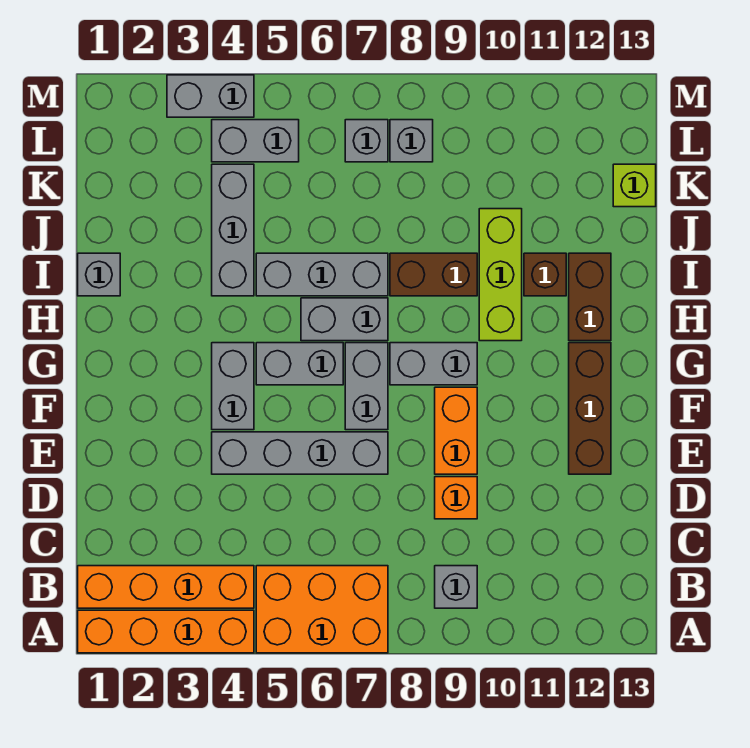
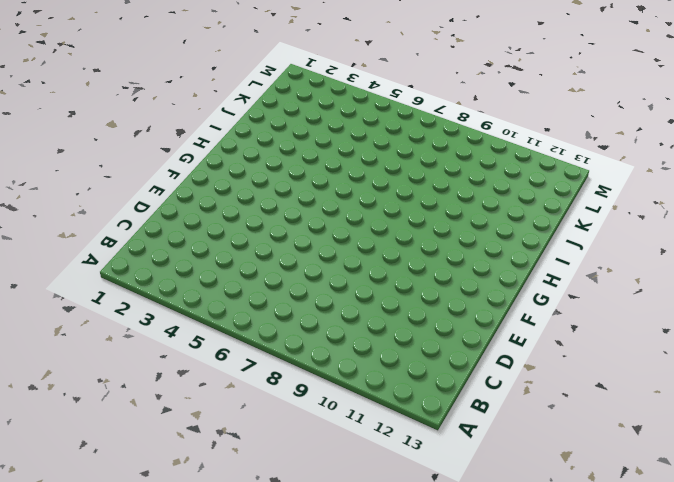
none -> orange 1x4 brick [78,610,254,653]
none -> orange 2x3 brick [256,566,388,653]
none -> orange 1x4 brick [78,566,254,608]

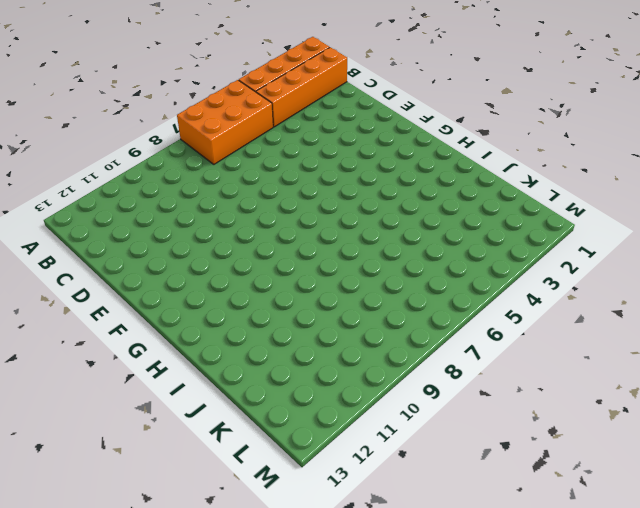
none -> grey 1x1 brick [435,566,477,608]
none -> orange 1x1 brick [435,477,477,519]
none -> grey 1x4 brick [212,432,388,474]

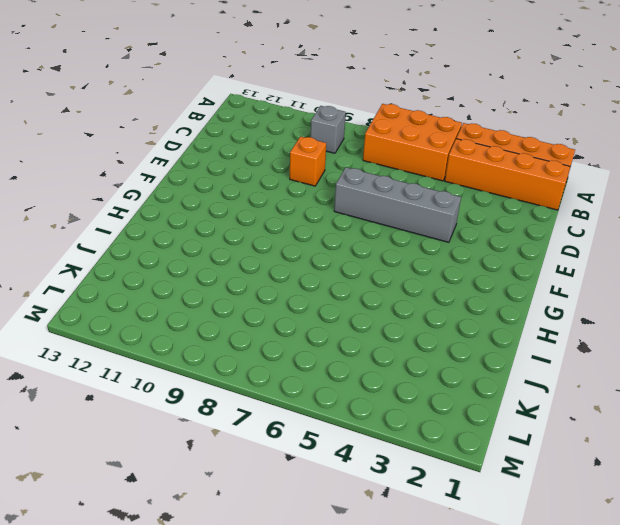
none -> orange 1x2 brick [435,387,477,474]
none -> brown 1x3 brick [569,343,611,474]
none -> grey 1x2 brick [212,343,254,430]

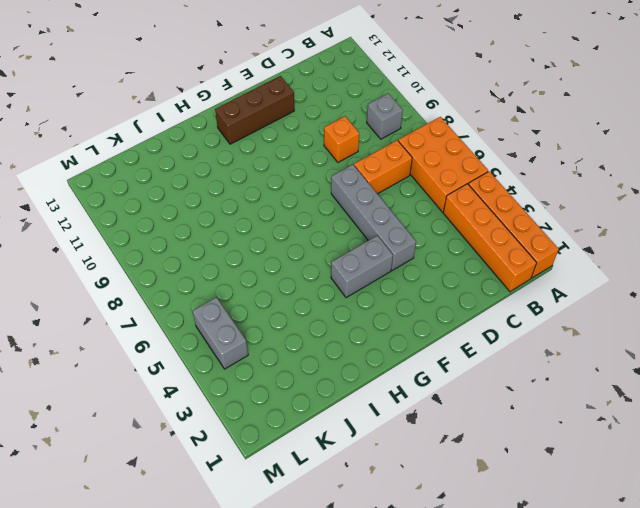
orange 1x2 brick [354,140,412,194] -> orange 1x2 brick moved to [435,387,477,474]
none -> grey 1x2 brick [345,343,388,430]
none -> grey 1x2 brick [256,343,343,385]
none -> grey 1x2 brick [390,343,477,385]

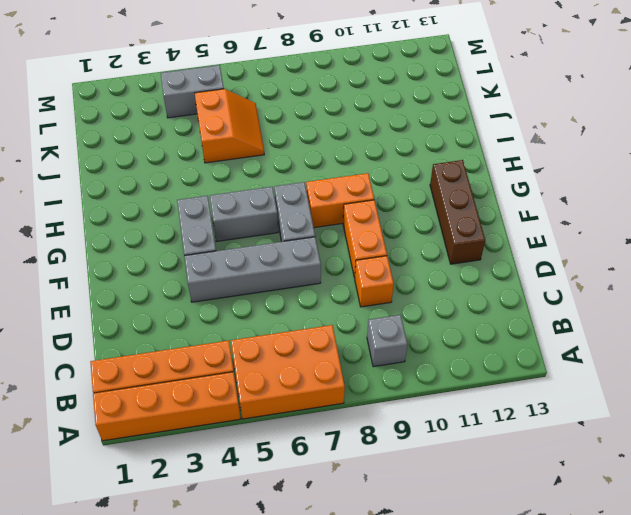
orange 1x2 brick [306,173,374,228] -> grey 1x2 brick [390,343,477,385]
orange 2x2 slope [195,89,264,163] -> none
none -> grey 1x2 brick [301,298,388,341]
none -> lime 1x3 brick [479,209,522,341]
none -> brown 1x2 brick [569,253,611,341]

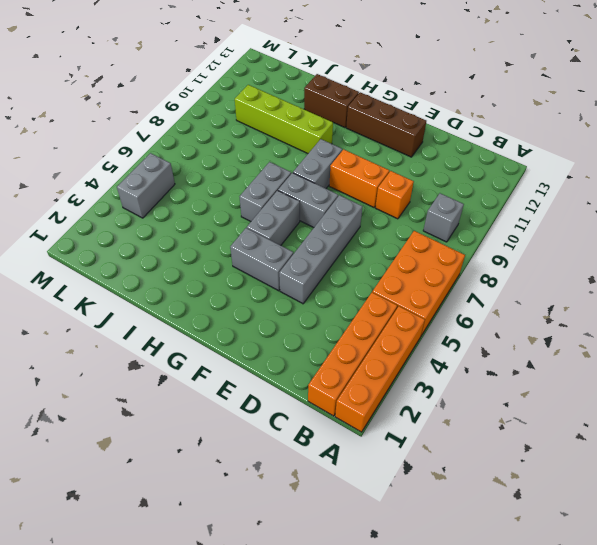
lime 1x4 brick [235,85,333,153] -> lime 1x3 brick [479,209,522,341]
none -> grey 1x1 brick [78,253,120,296]
none -> grey 1x3 brick [212,164,254,296]
none -> grey 1x3 brick [256,253,388,296]

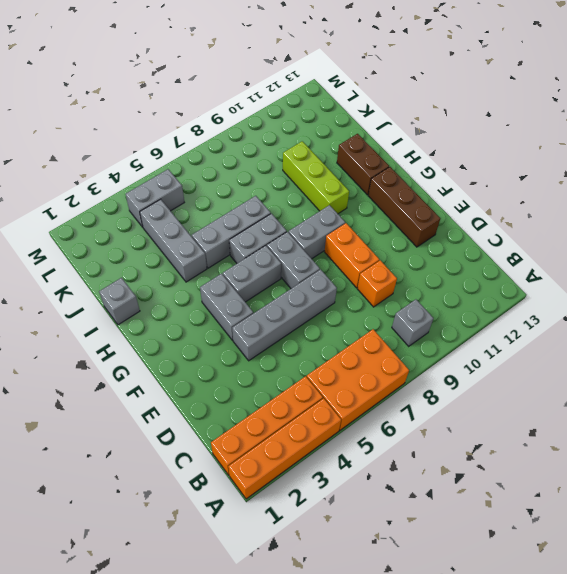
none -> brown 1x2 brick [390,253,477,296]
none -> brown 1x1 brick [524,253,566,296]
none -> lime 1x1 brick [613,164,656,207]

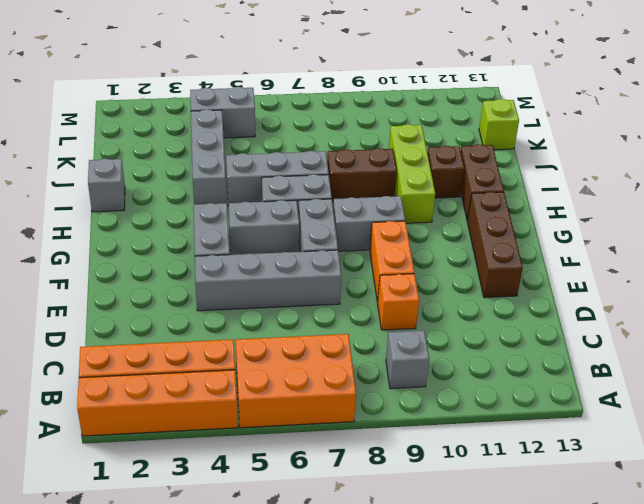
none -> grey 1x1 brick [345,120,388,162]
none -> grey 1x1 brick [390,120,433,162]
none -> grey 1x2 brick [167,75,254,117]

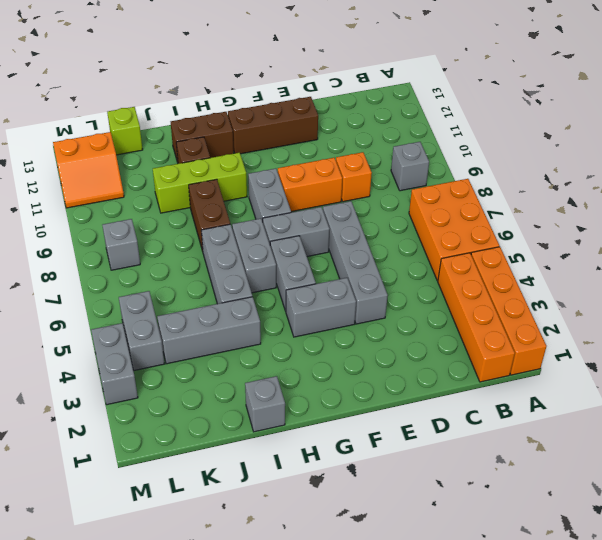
orange 2x2 slope [53,132,124,208] -> none
none -> grey 1x1 brick [345,120,388,162]

